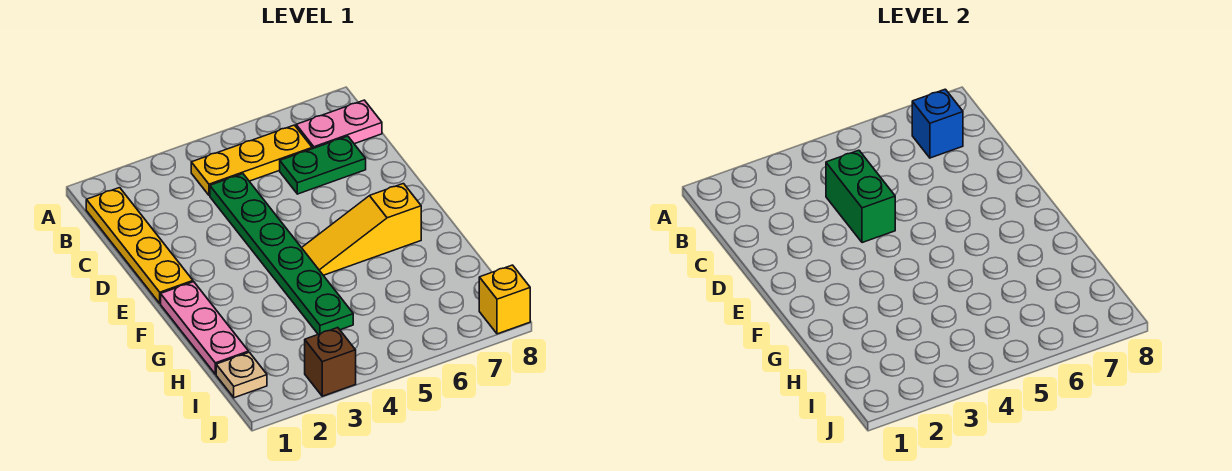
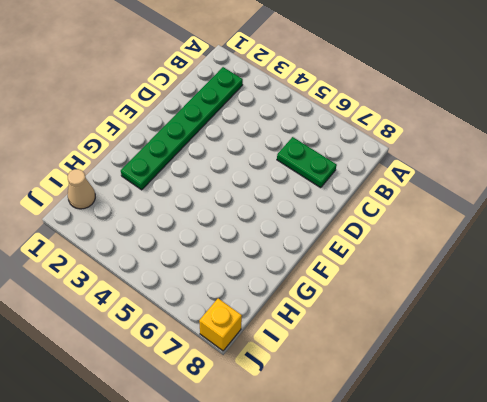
green 1x6 plate [121,67,243,190] -> green 1x6 plate moved to [210,174,353,334]
tan 1x1 cone [68,169,95,209] -> tan 1x1 plate [216,352,267,398]
none -> yellow 1x4 plate [86,188,193,303]
none -> yellow 1x3 plate [191,125,312,195]
none -> pink 1x2 plate [296,100,382,149]

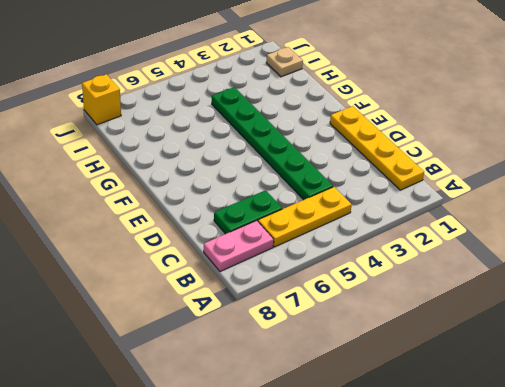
none -> pink 1x3 plate [161,282,249,374]
none -> yellow 1x3 slope [302,184,421,275]
none -> brown 1x1 brick [305,328,356,396]

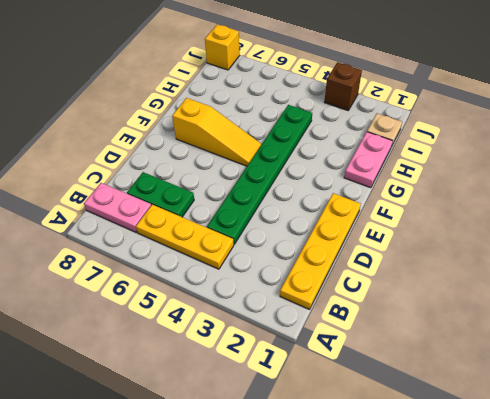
pink 1x2 plate [344,132,393,188] -> pink 1x3 plate [161,282,249,374]
none -> blue 1x1 brick [912,89,963,158]
none -> green 1x2 brick [826,150,895,243]

